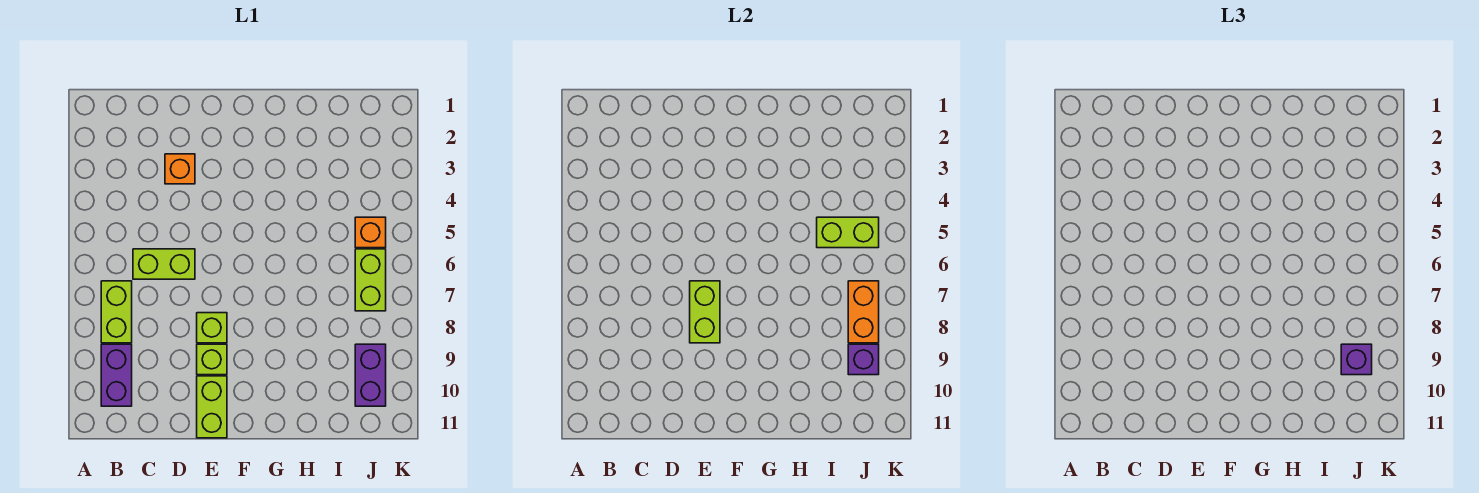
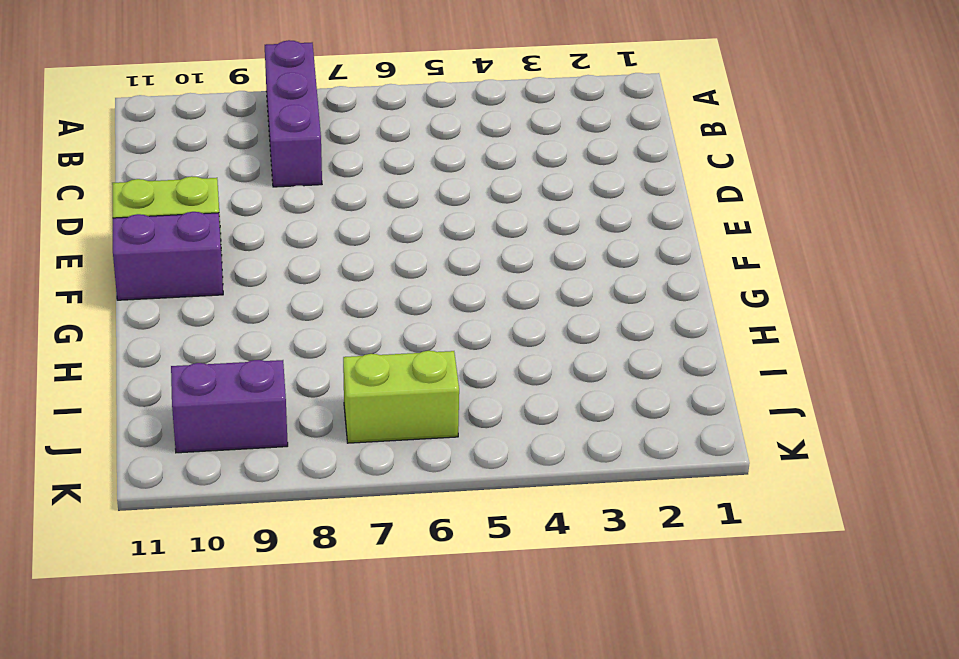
purple 1x3 brick [265,40,322,187] -> lime 1x2 brick [101,281,132,343]
purple 1x2 brick [113,212,223,300] -> purple 1x2 brick moved to [101,344,132,406]
none -> lime 1x2 brick [133,249,195,279]
none -> orange 1x1 brick [165,154,195,184]
none -> lime 1x1 brick [197,313,227,343]

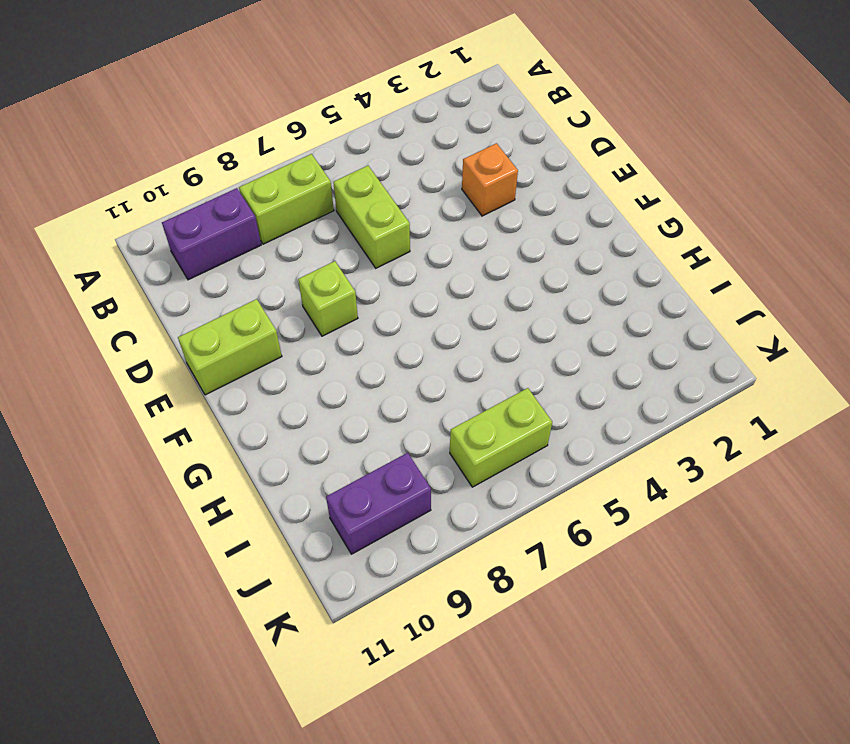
none -> lime 1x1 brick [197,344,227,375]
none -> orange 1x1 brick [355,217,386,248]
none -> lime 1x2 brick [690,281,720,343]

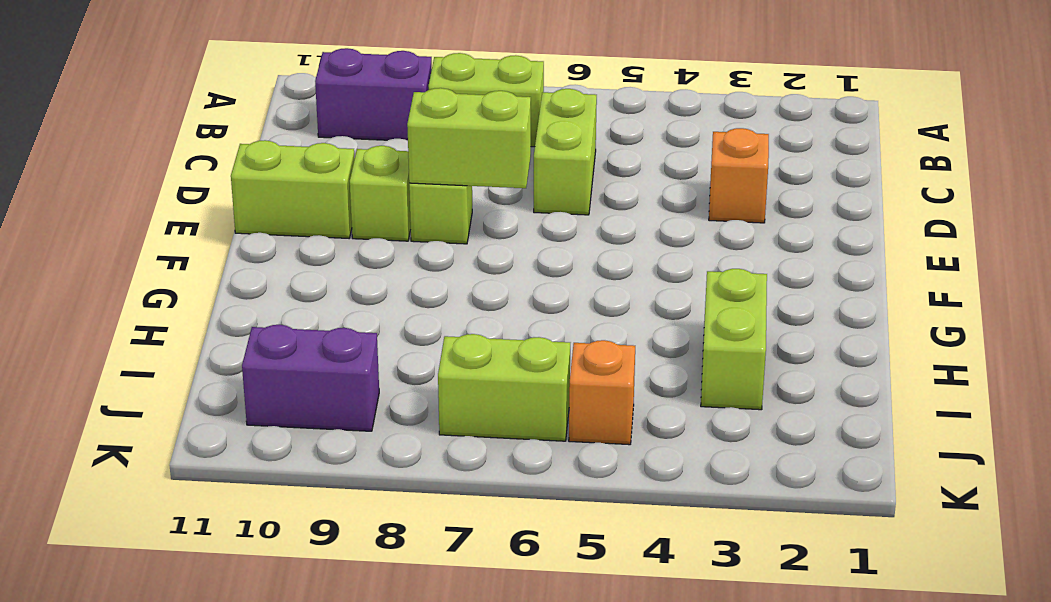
lime 1x2 brick [701,269,767,410] -> lime 1x2 brick moved to [817,217,879,248]
none -> orange 1x2 brick [848,281,879,343]
none -> purple 1x1 brick [848,344,879,375]
none -> purple 1x1 brick [1341,344,1372,375]

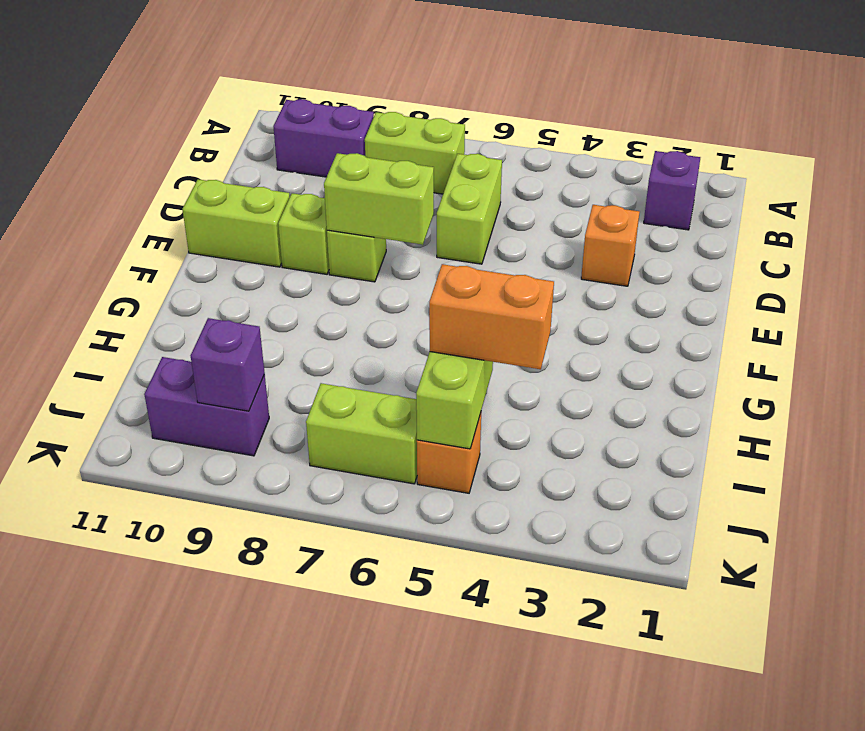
purple 1x1 brick [644,151,700,230] -> purple 1x1 brick moved to [1341,344,1372,375]
orange 1x2 brick [429,264,554,369] -> orange 1x2 brick moved to [848,281,879,343]

